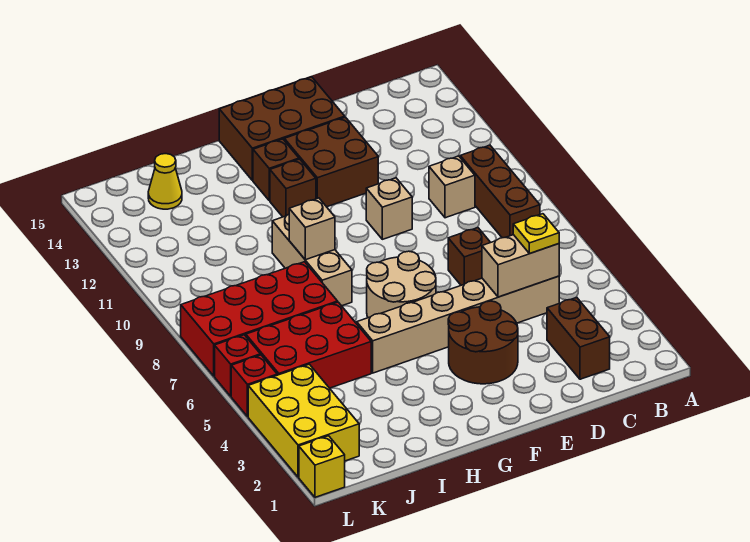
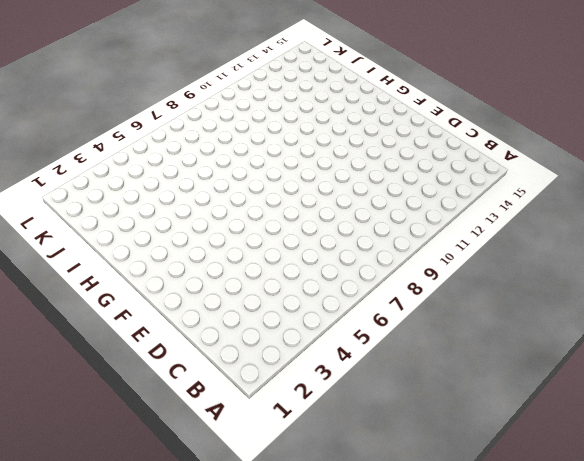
none -> brown 1x3 brick [460,145,540,238]
none -> brown 1x2 brick [547,298,610,379]
none -> tan 1x6 brick [357,276,559,373]

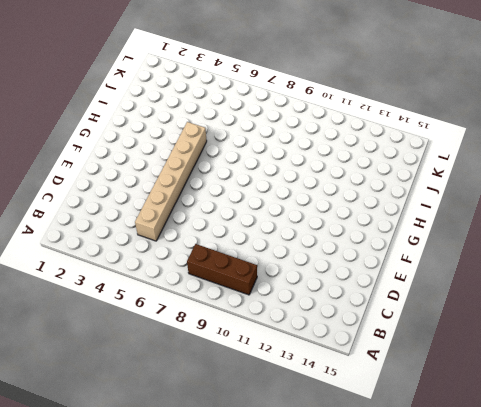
none -> brown 1x2 brick [547,298,610,379]
none -> tan 1x1 brick [429,156,475,218]
none -> brown 1x1 brick [448,228,491,285]

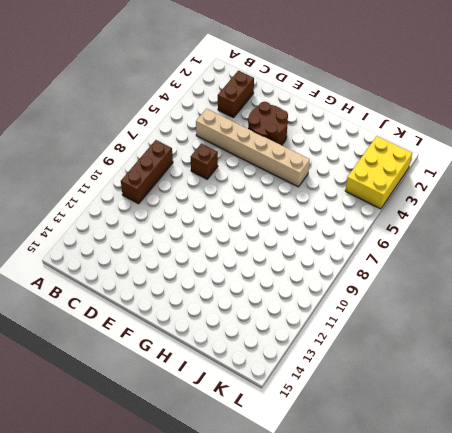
none -> tan 1x1 brick [429,156,475,218]
none -> tan 1x1 brick [366,178,412,239]
none -> brown 2x2 brick [284,117,378,207]

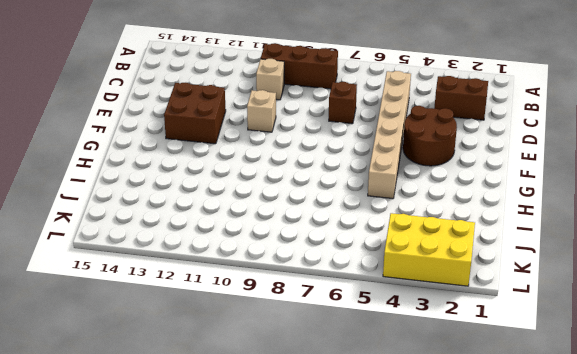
none -> brown 2x3 brick [219,77,345,180]
none -> tan 2x2 round brick [367,251,436,318]
none -> brown 1x1 brick [270,159,316,217]

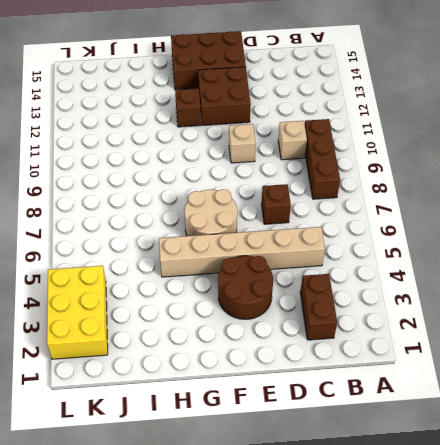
none -> brown 1x1 brick [253,139,299,201]
none -> tan 1x3 brick [272,214,352,306]
none -> red 2x3 brick [246,302,371,388]

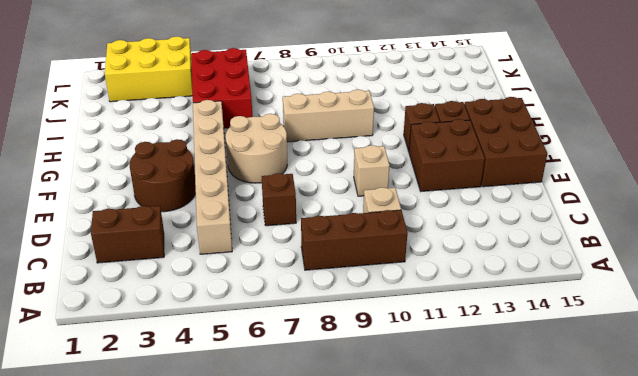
none -> red 2x4 brick [181,262,338,376]
none -> yellow 1x1 cone [148,154,182,209]
none -> yellow 1x1 brick [299,436,345,497]

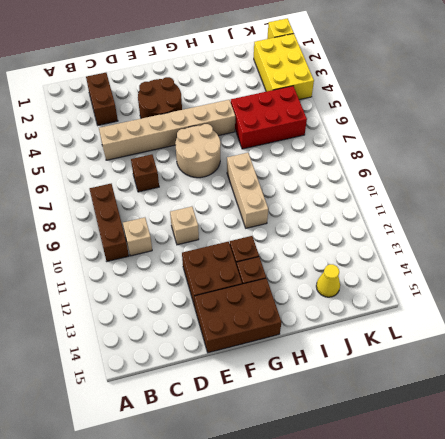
none -> red 2x4 brick [181,262,338,376]
none -> red 1x1 brick [231,355,277,417]
none -> red 1x1 brick [215,335,260,396]

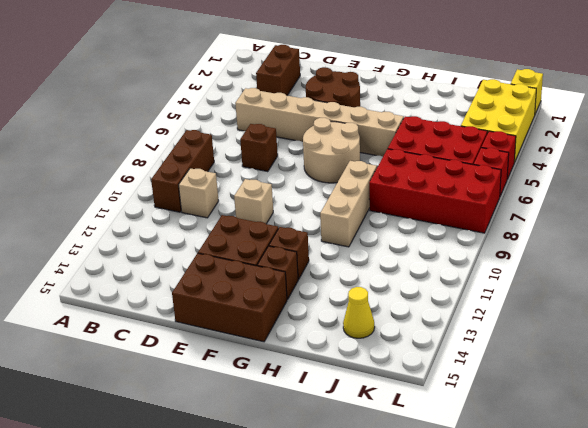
none -> tan 1x2 brick [482,235,559,297]
none -> tan 1x1 brick [289,198,335,260]
none -> yellow 1x1 plate [513,214,559,253]

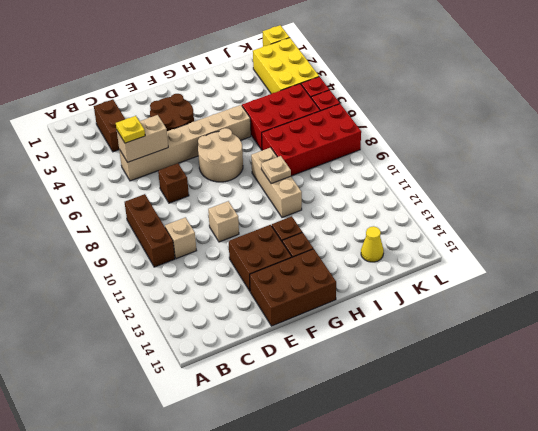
tan 1x1 plate [261,156,291,184] -> tan 1x1 brick [289,198,335,260]

